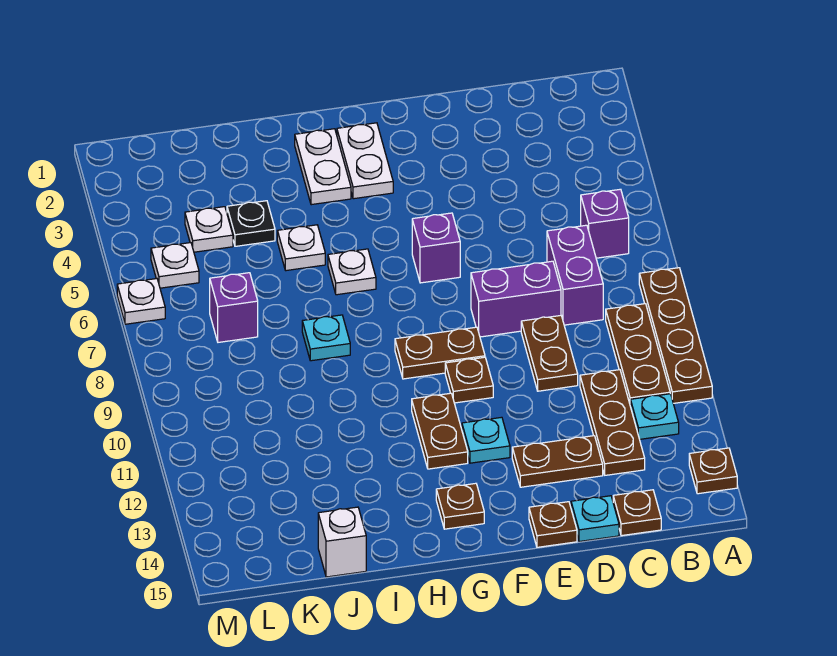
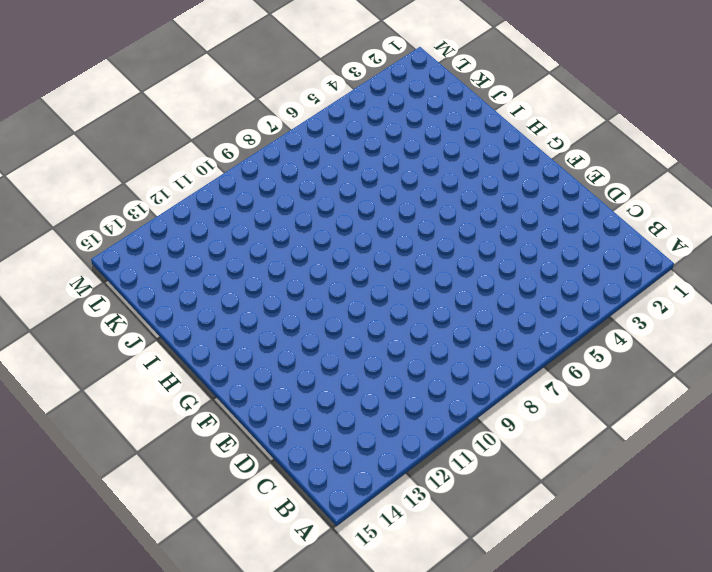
none -> brown 1x4 plate [639,268,712,403]
none -> brown 1x1 plate [689,448,737,494]
none -> purple 1x1 brick [581,189,629,258]
none -> brown 1x3 plate [606,304,670,407]

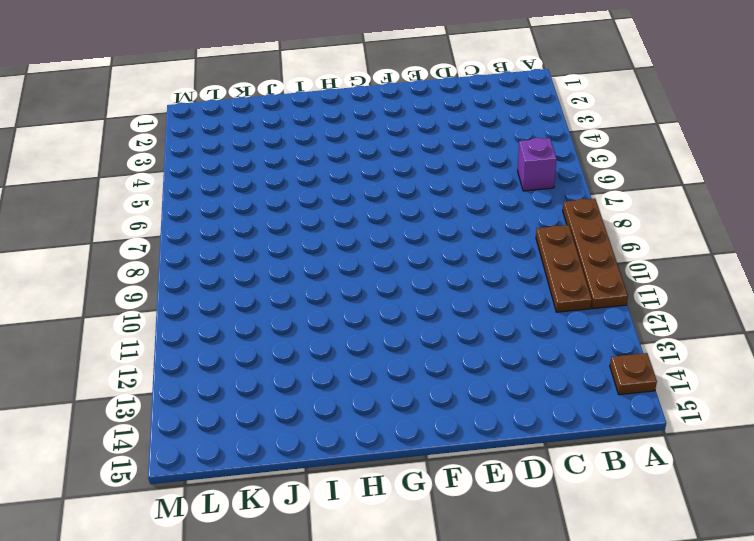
none -> cyan 1x1 plate [631,394,679,439]
none -> purple 1x2 brick [547,225,603,325]
none -> brown 1x3 plate [580,370,645,475]
none -> brown 1x1 plate [613,490,661,536]

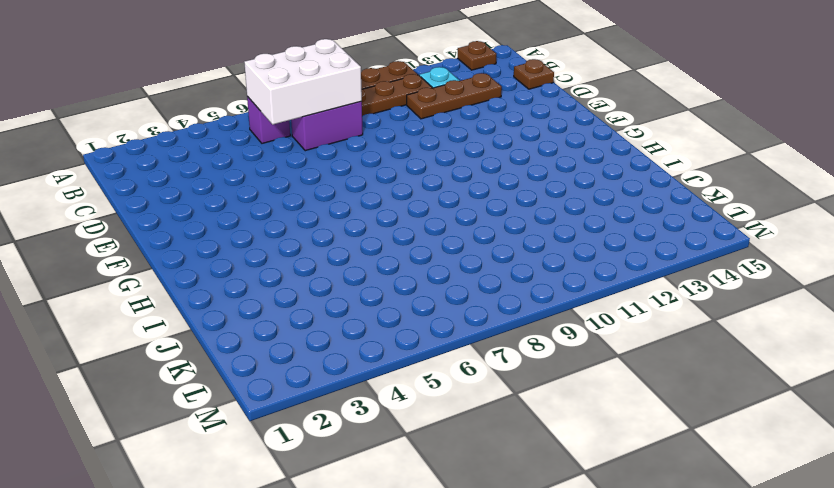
white 2x3 brick [244,39,362,125] -> none
none -> purple 1x2 brick [471,261,561,337]
none -> brown 1x2 plate [521,316,578,391]
none -> brown 1x2 plate [512,436,603,487]
none -> cyan 1x1 plate [571,496,619,542]

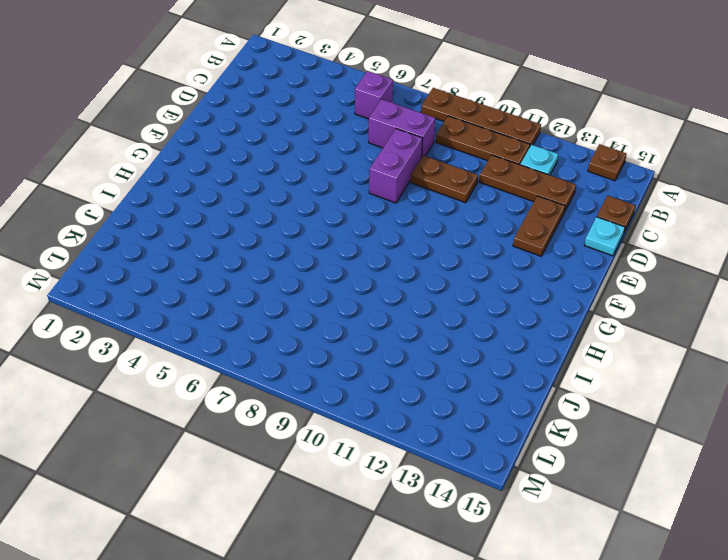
none -> brown 1x1 plate [529,502,577,547]
none -> purple 1x1 brick [412,213,460,283]
none -> brown 1x2 plate [395,327,485,379]
none -> brown 1x1 plate [445,357,493,403]

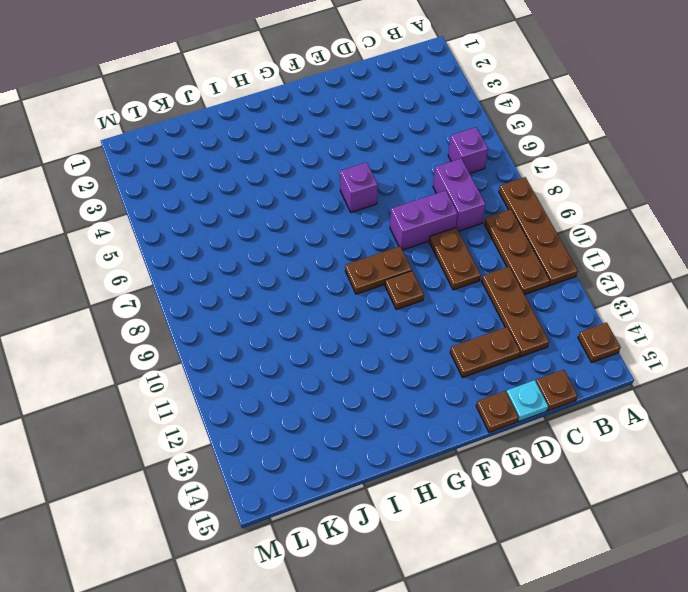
none -> cyan 1x1 plate [631,394,679,439]
none -> cyan 1x1 plate [462,417,510,463]
none -> white 1x2 plate [337,123,393,199]
none -> brown 1x2 plate [412,393,468,469]

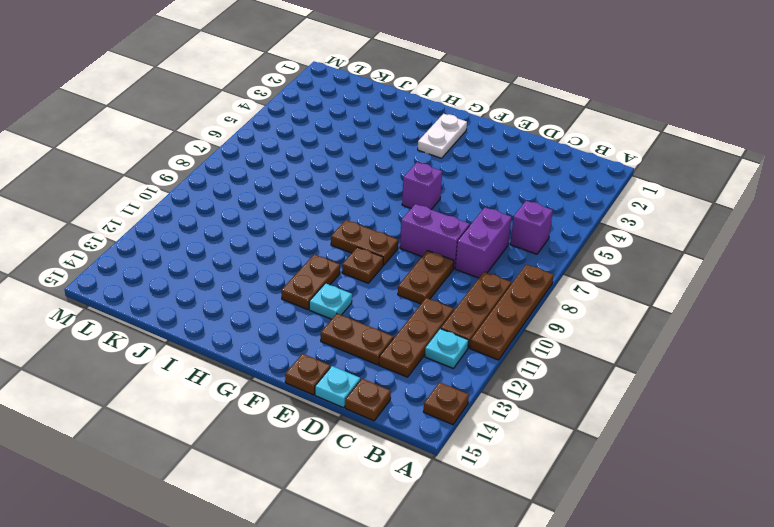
none -> brown 1x1 plate [436,483,484,529]
none -> white 1x2 plate [295,129,351,205]
none -> white 1x1 plate [328,249,376,295]
none -> white 1x1 plate [277,225,325,271]

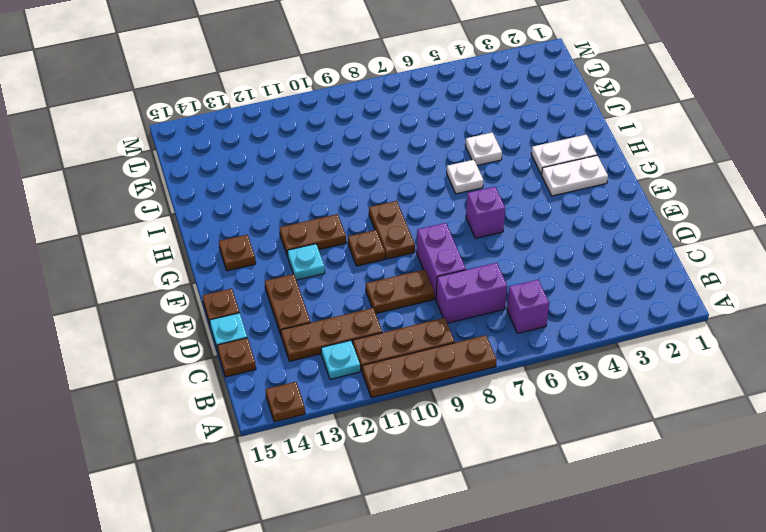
none -> cyan 1x1 plate [302,315,350,361]
none -> black 1x1 plate [227,201,275,246]
none -> white 1x1 brick [318,507,366,577]
none -> white 1x1 plate [185,207,233,252]

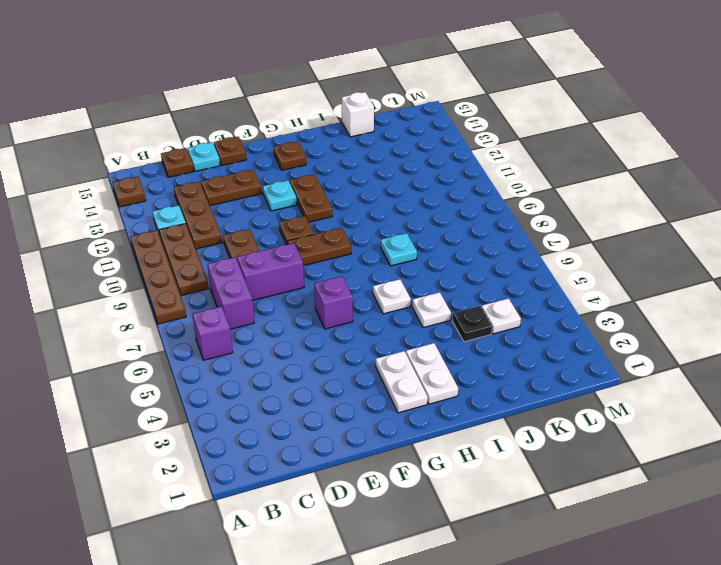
none -> purple 1x1 brick [210,273,258,342]
none -> white 1x1 plate [151,243,199,288]
none -> white 1x1 plate [117,279,165,324]

